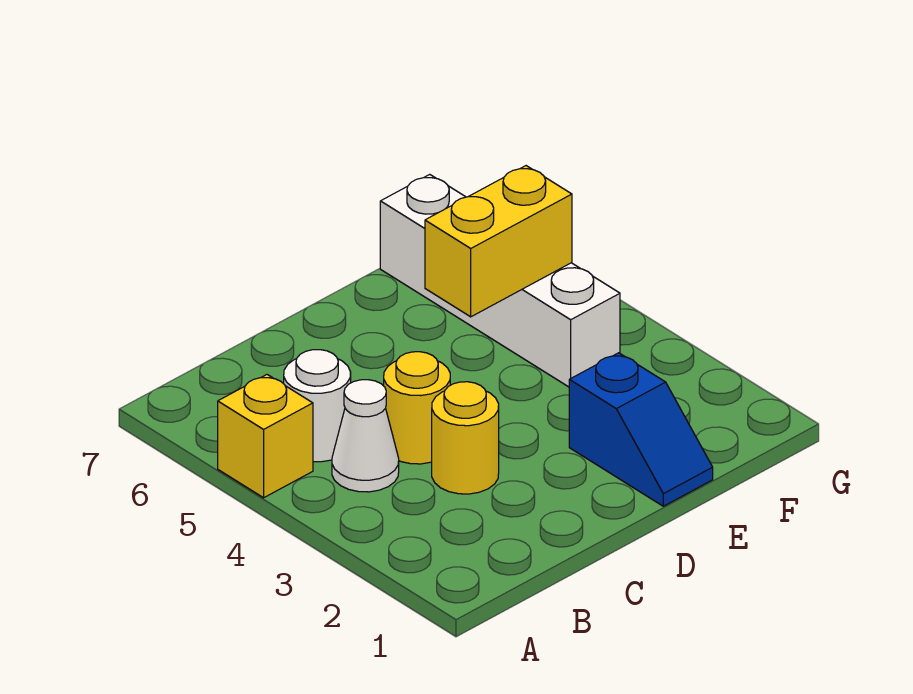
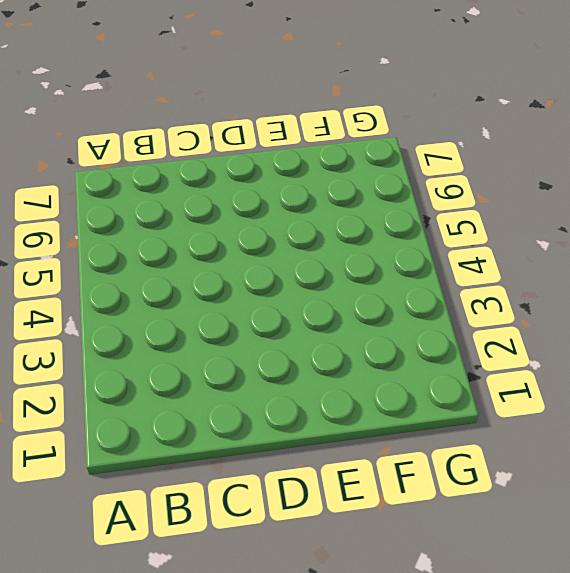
none -> yellow 1x1 brick [218,375,313,498]
none -> white 1x1 cone [332,380,399,492]

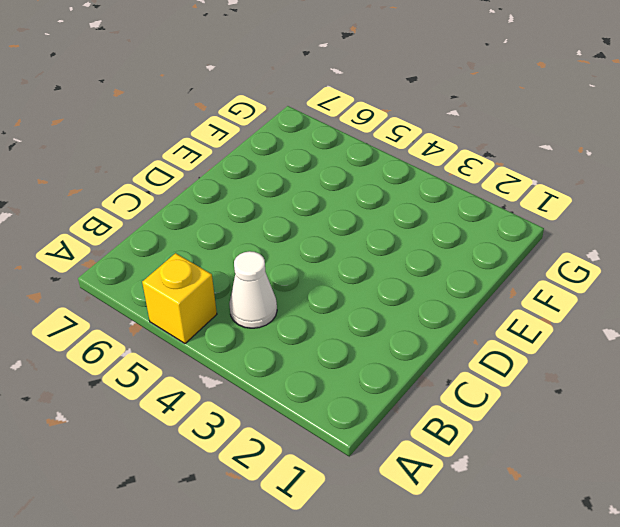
none -> white 1x1 round brick [284,350,351,462]
none -> yellow 1x1 round brick [432,382,499,494]

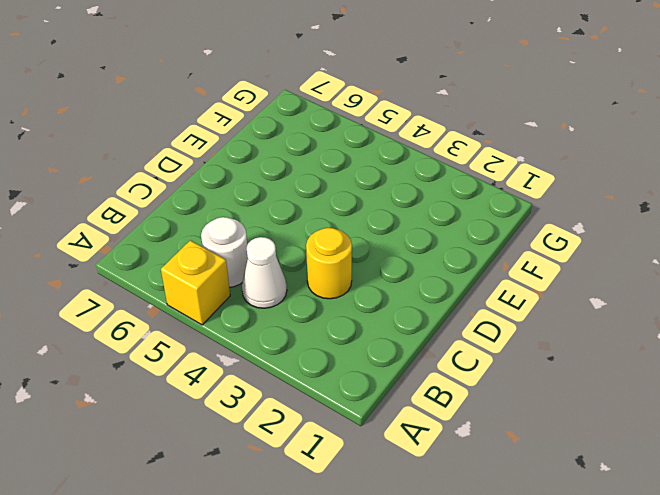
none -> yellow 1x1 round brick [384,352,450,464]
none -> blue 1x2 slope [569,353,713,506]

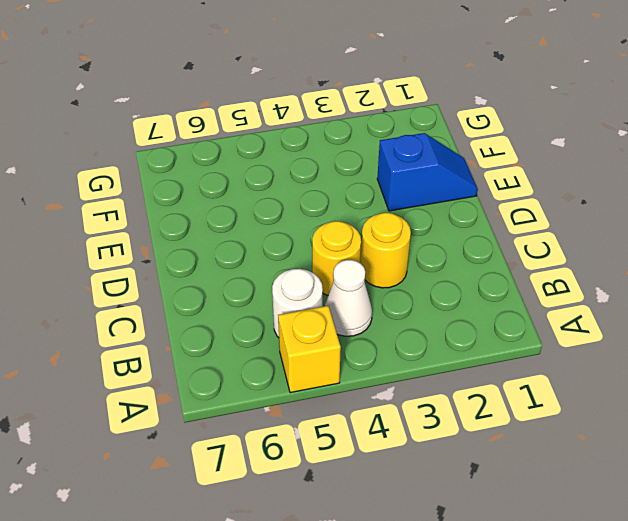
none -> white 1x4 brick [380,174,620,387]
none -> yellow 1x2 brick [425,166,572,317]

